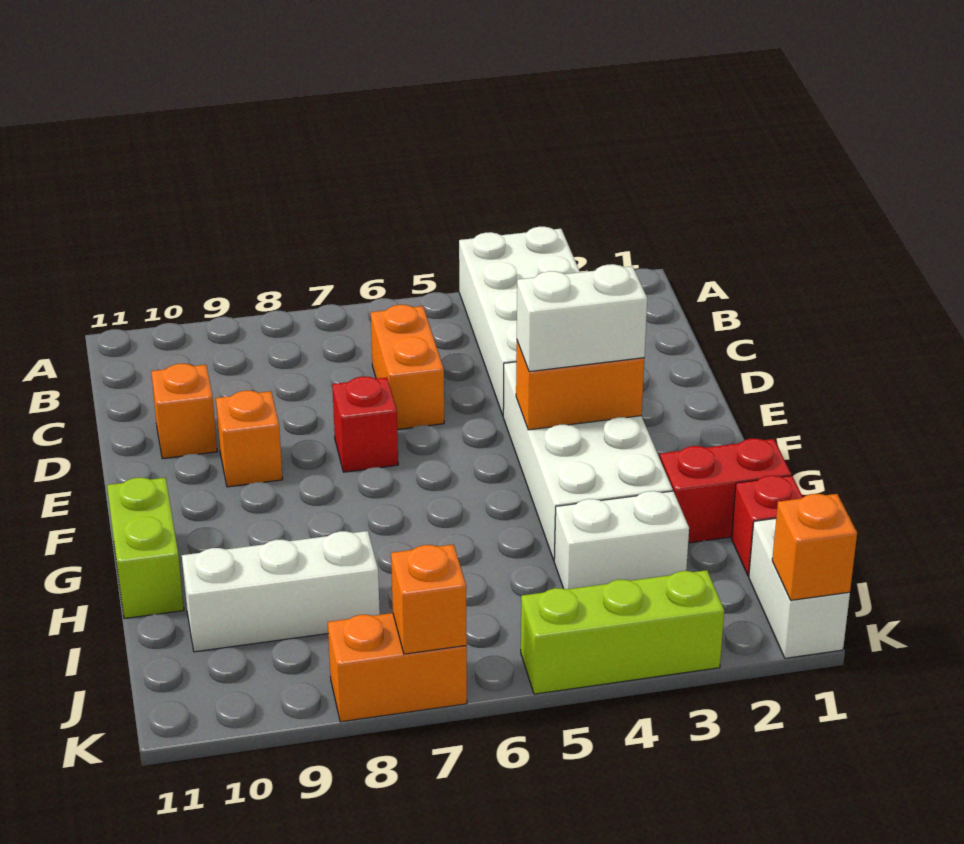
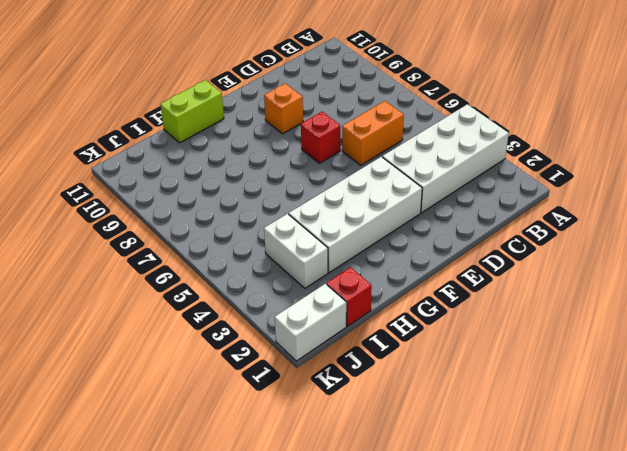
none -> orange 1x1 brick [151,364,217,459]
none -> red 1x2 brick [660,439,791,543]
none -> white 1x3 brick [182,531,380,652]

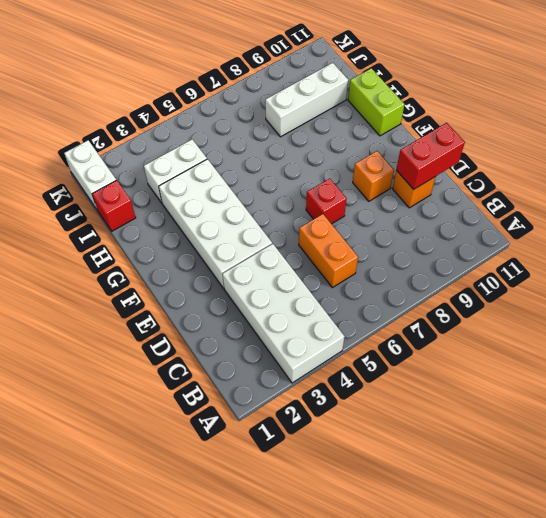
red 1x2 brick [396,123,465,189] -> red 1x2 brick moved to [660,439,791,543]
none -> lime 1x3 brick [521,570,724,694]
none -> orange 1x2 brick [328,613,467,722]
none -> orange 1x2 brick [516,341,644,430]

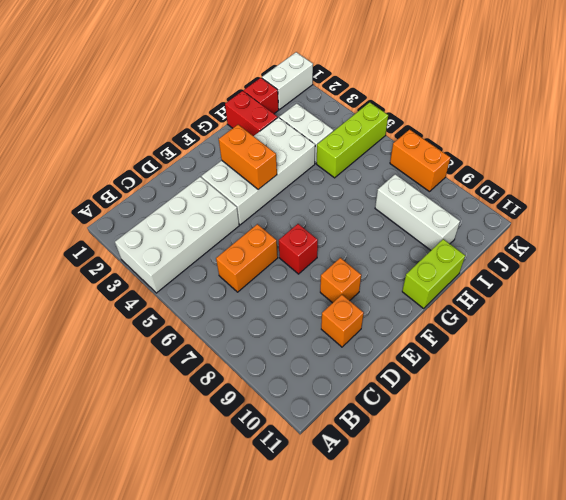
lime 1x3 brick [317,102,388,178] -> lime 1x3 brick turned to [521,570,724,694]
none -> orange 1x1 brick [772,494,857,600]
none -> orange 1x1 brick [391,544,467,654]
none -> white 1x2 brick [517,264,647,372]

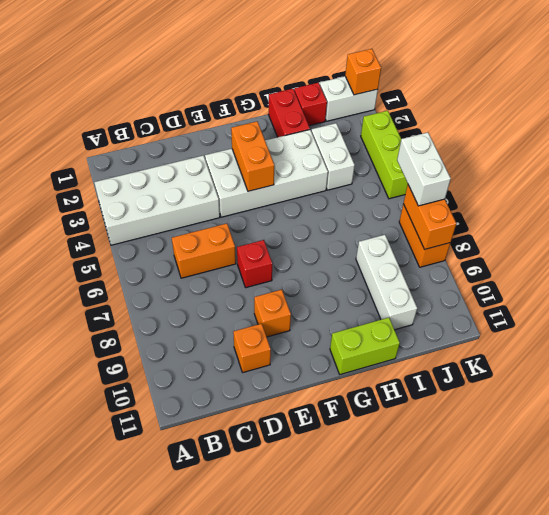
white 1x2 brick [397,132,451,206] -> white 1x2 brick moved to [517,264,647,372]
orange 1x2 brick [403,185,456,250] -> orange 1x1 brick [391,544,467,654]

